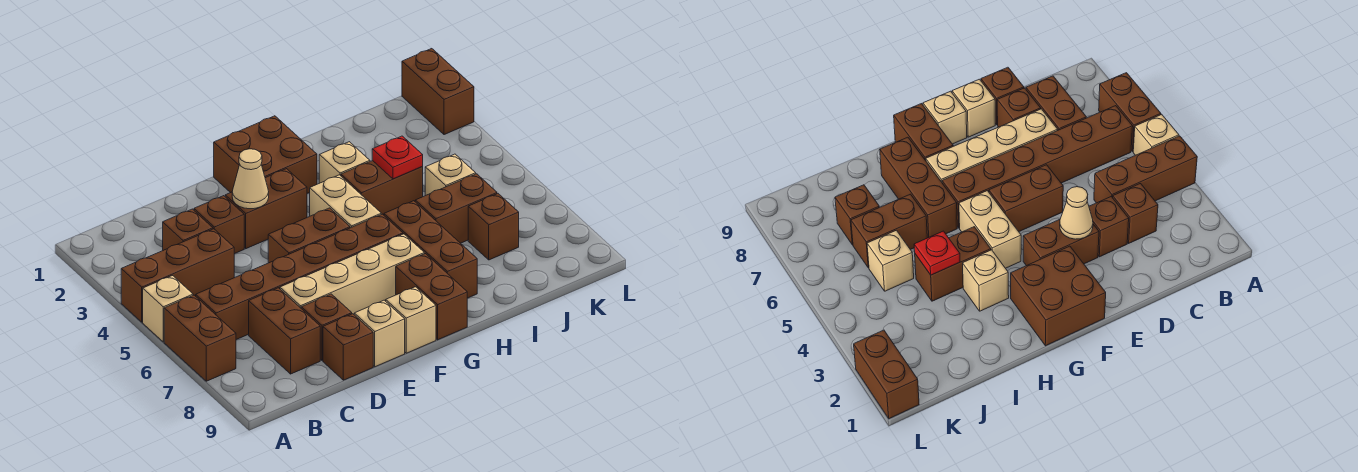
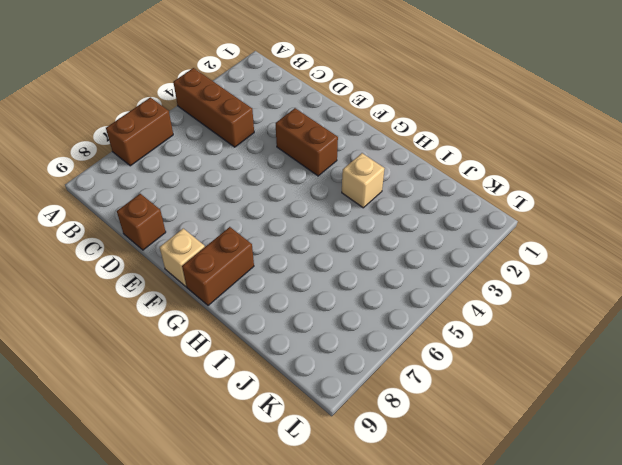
none -> tan 1x1 brick [143,276,193,342]
none -> brown 1x6 brick [196,214,403,340]
none -> brown 1x1 brick [163,209,213,250]

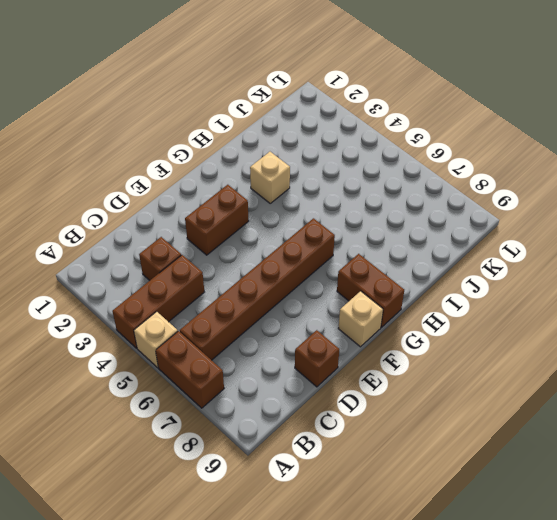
none -> brown 1x2 brick [249,288,320,374]
none -> brown 1x1 brick [194,196,244,254]
none -> tan 1x4 brick [280,234,424,314]

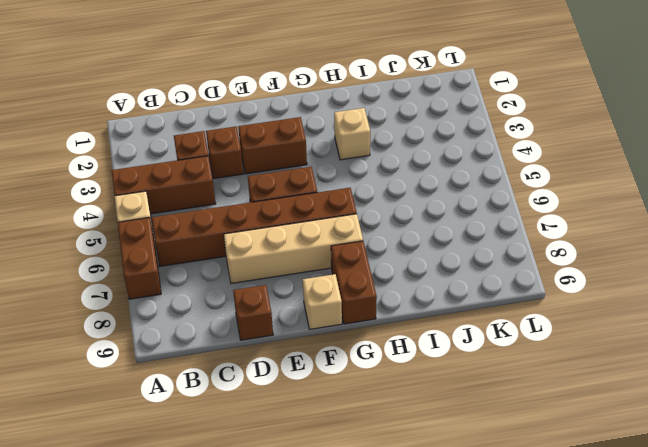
none -> brown 1x2 brick [249,288,320,374]
none -> brown 1x1 brick [301,294,352,360]
none -> tan 1x1 brick [354,300,405,367]

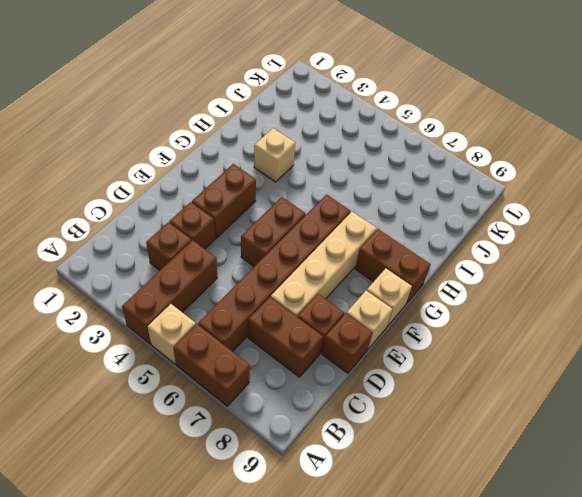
none -> brown 2x2 brick [214,116,317,193]
none -> tan 1x2 brick [310,175,381,228]
none -> brown 1x2 brick [341,161,423,215]

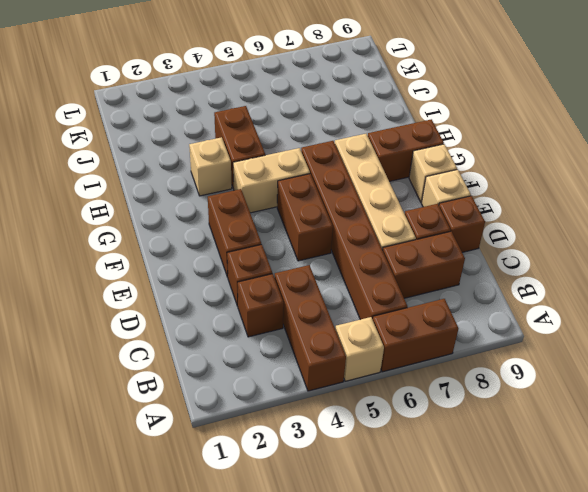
none -> brown 2x2 brick [214,116,317,193]
none -> brown 1x3 brick [384,201,477,298]
none -> brown 1x2 brick [415,174,497,243]

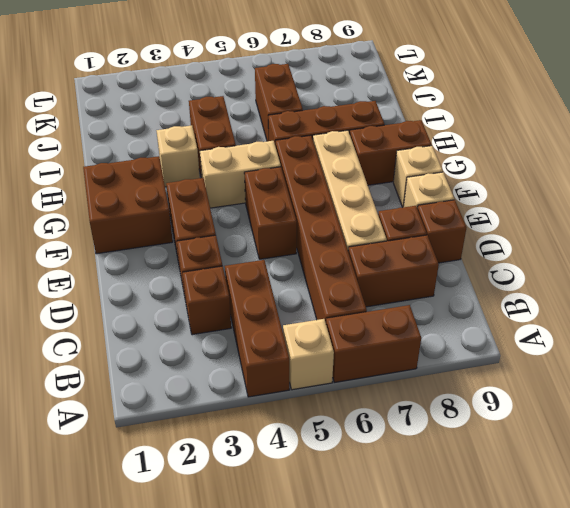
none -> tan 1x1 brick [425,154,476,196]
none -> brown 1x1 brick [468,194,519,260]
none -> brown 1x2 brick [402,49,474,135]

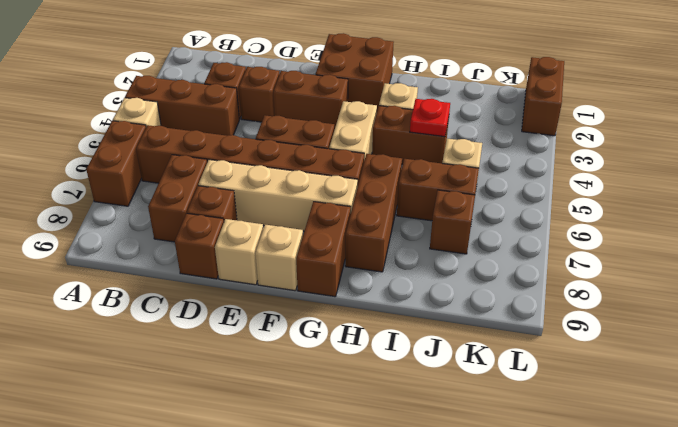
none -> tan 1x1 cone [232,149,269,209]

